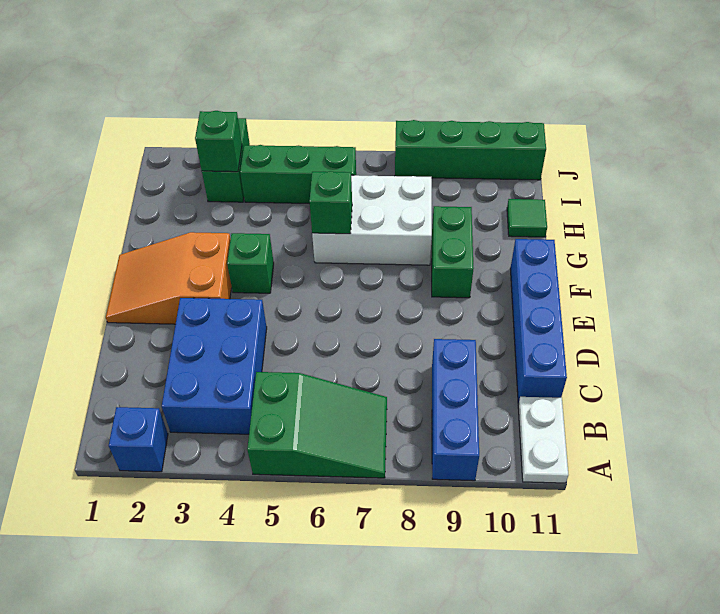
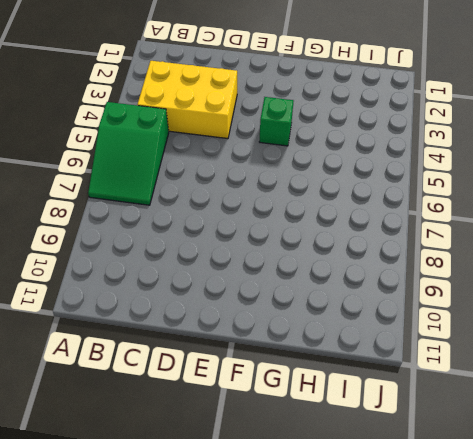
yellow 2x3 brick [137,61,237,139] -> blue 2x3 brick [162,298,267,434]
none -> blue 1x1 brick [109,407,168,472]
none -> blue 1x3 brick [432,339,479,481]
none -> white 1x2 plate [518,397,568,483]

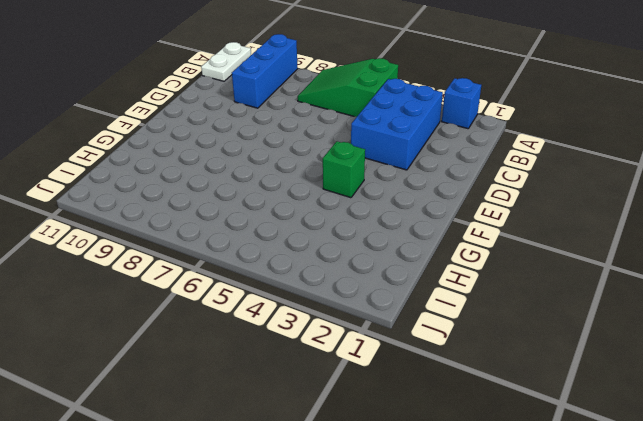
none -> blue 1x4 brick [510,239,567,403]
none -> orange 2x3 slope [106,232,232,324]
none -> green 1x2 brick [432,206,474,298]

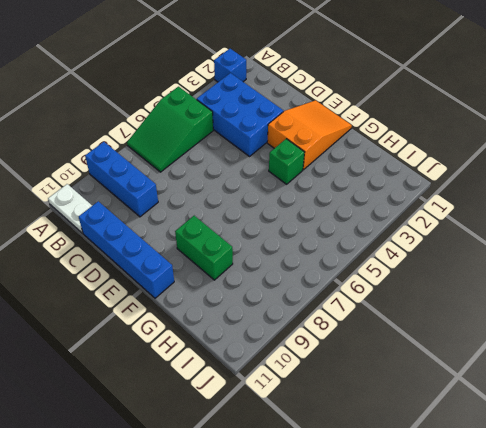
none -> white 2x3 brick [312,175,432,265]
none -> green 1x1 tile [507,199,547,237]
none -> green 1x2 brick [202,118,250,202]

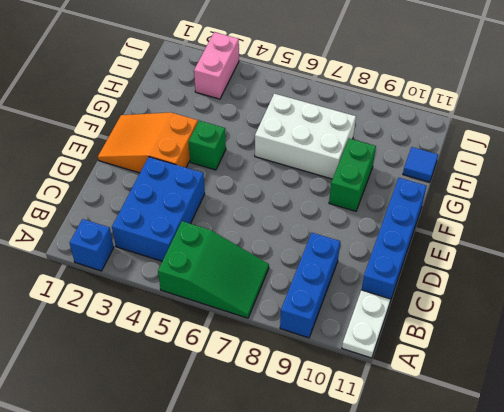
blue 1x1 tile [403,147,438,182] -> green 1x1 tile [507,199,547,237]
pink 1x2 brick [194,32,239,99] -> green 1x2 brick [202,118,250,202]
none -> green 1x3 brick [240,145,356,204]
none -> green 1x4 brick [395,120,546,180]
none -> green 1x1 brick [310,171,352,234]

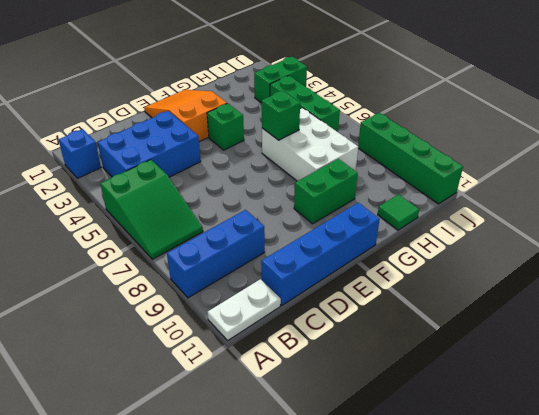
none -> green 1x1 brick [195,111,242,172]

